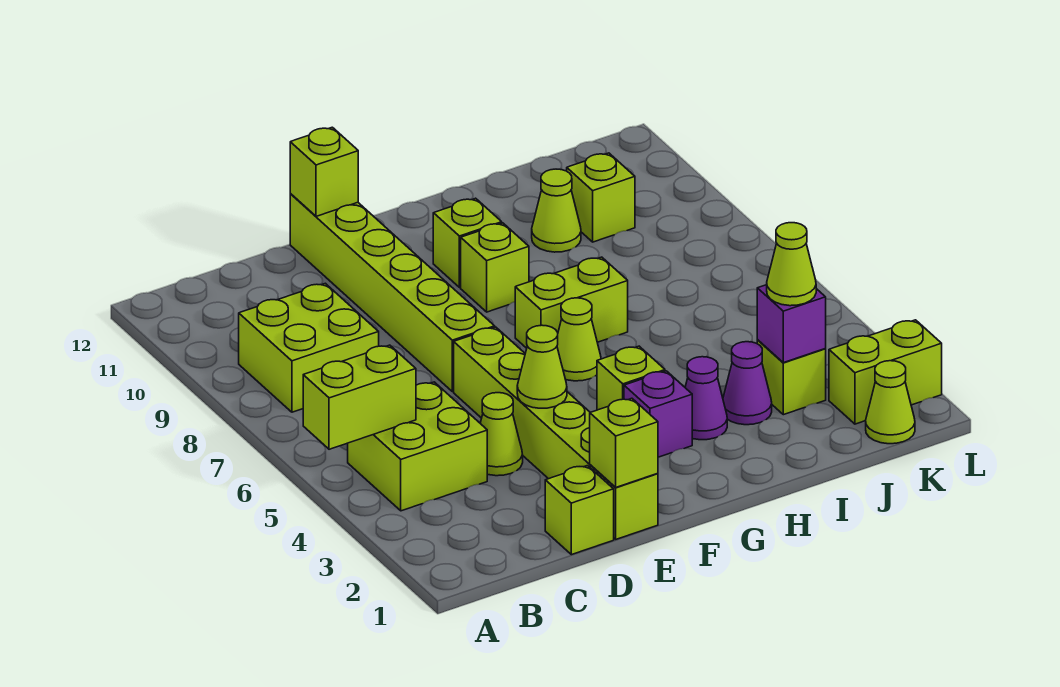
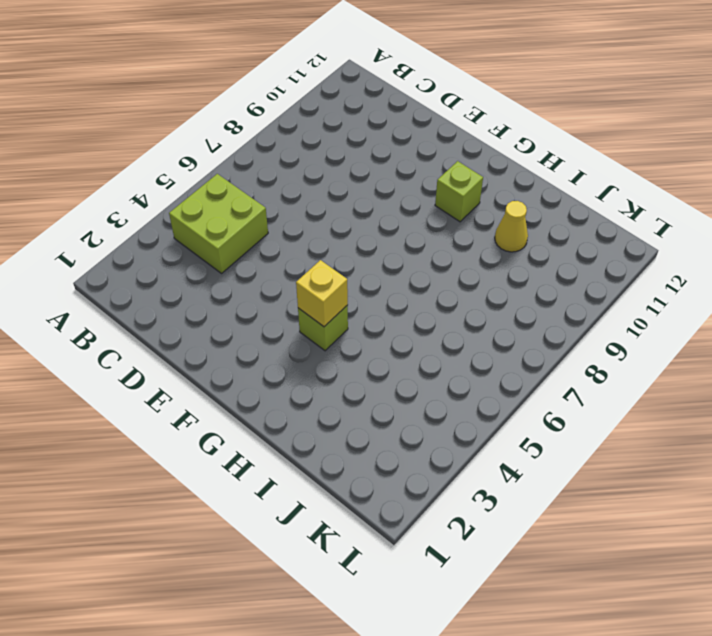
yellow 1x1 brick [296,260,348,327] -> none
yellow 1x1 cone [495,201,528,252] -> lime 1x1 cone [532,169,581,252]
none -> lime 2x2 brick [239,283,379,412]
none -> lime 1x1 brick [545,466,614,555]
none -> lime 1x1 cone [480,393,523,476]

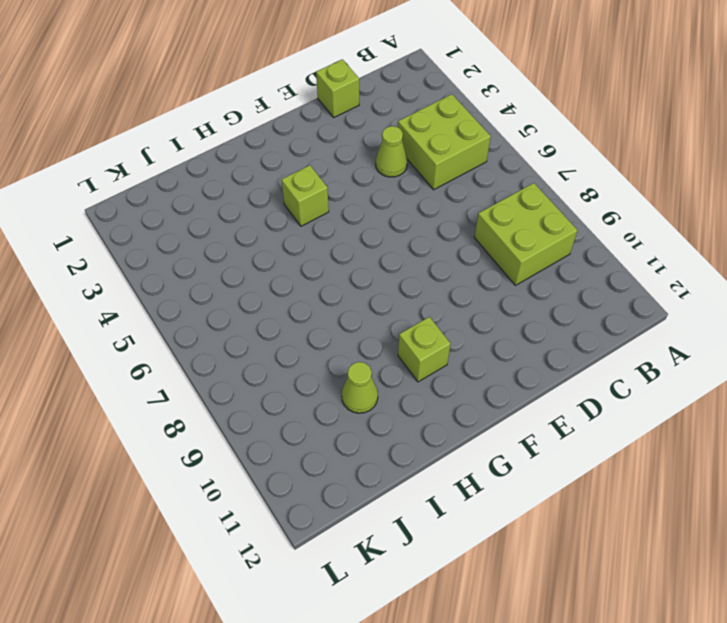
none -> lime 1x6 brick [454,327,658,539]
none -> lime 1x6 brick [290,194,495,392]
none -> purple 1x1 brick [624,371,692,457]

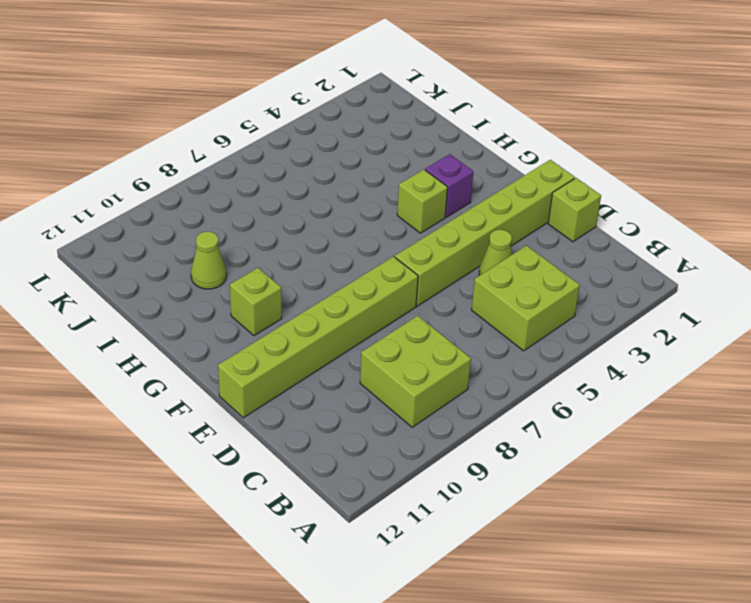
none -> lime 1x1 cone [557,298,601,381]
none -> lime 1x2 brick [515,257,628,348]
none -> lime 1x1 brick [461,223,529,312]

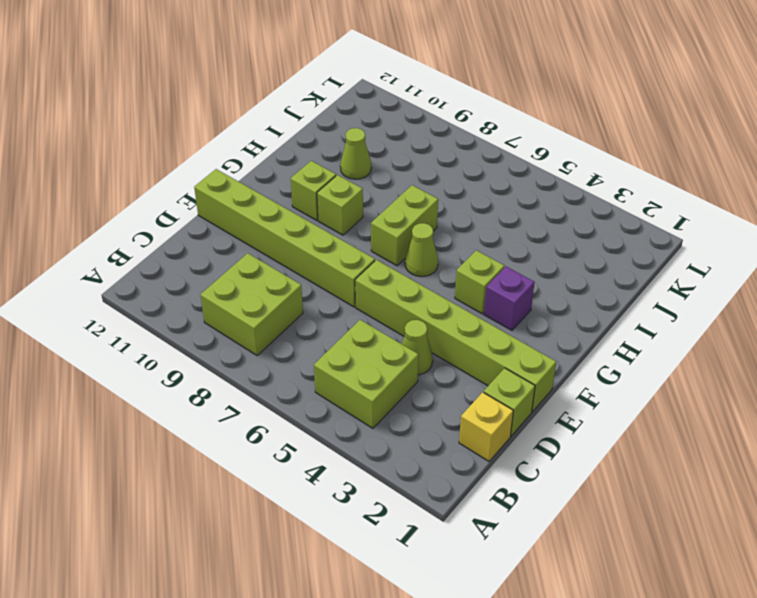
yellow 1x1 brick [459,392,513,461] -> none
none -> purple 1x1 cone [685,357,727,440]
none -> purple 1x1 cone [723,342,772,425]
none -> lime 1x1 brick [757,340,826,415]

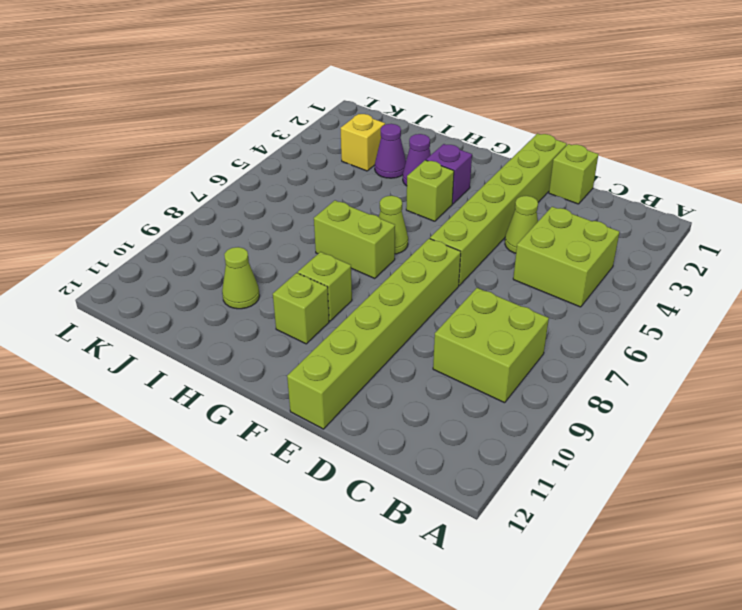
yellow 1x1 brick [341,114,385,171] -> lime 1x1 brick [757,340,826,415]
none -> lime 1x1 brick [567,153,635,242]
none -> lime 1x1 cone [866,361,915,444]
none -> lime 1x2 brick [829,320,942,424]

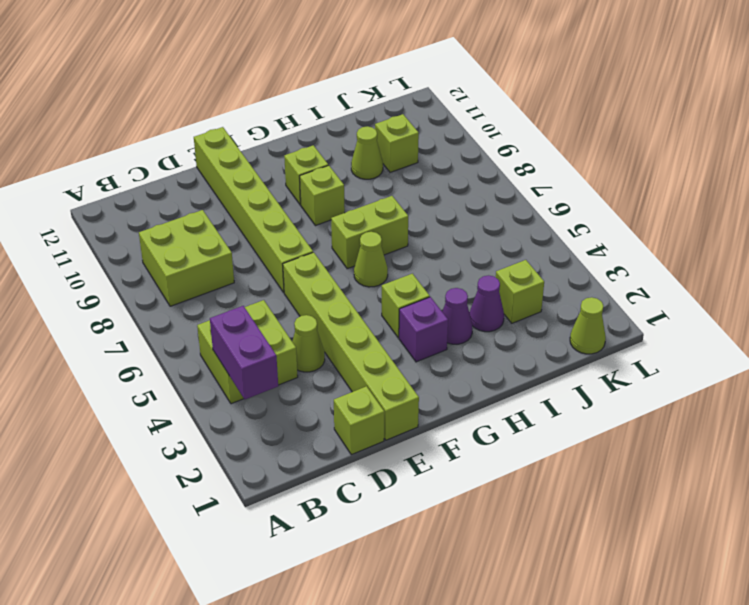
purple 1x2 brick [210,306,278,399] -> none
none -> lime 1x2 brick [829,320,942,424]
none -> lime 1x2 brick [303,345,416,449]
none -> lime 1x1 brick [590,398,658,487]

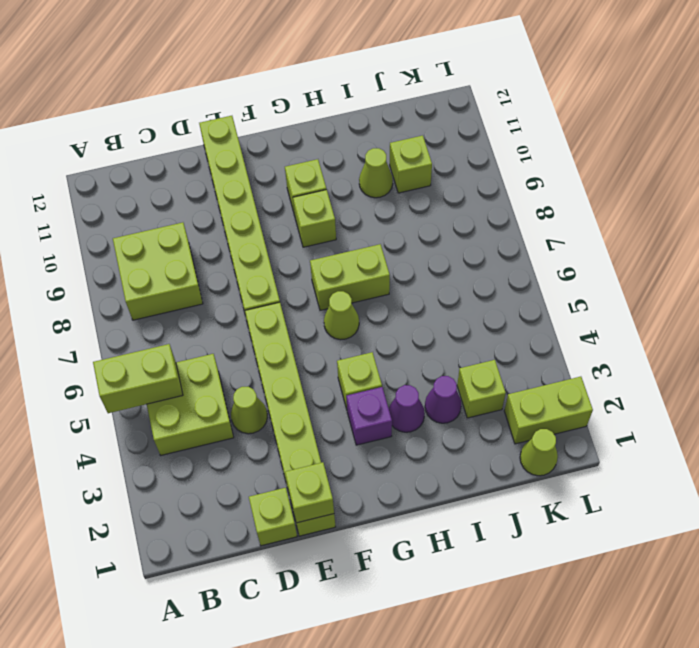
none -> lime 1x1 cone [517,325,567,408]
none -> lime 1x1 brick [290,127,358,216]
none -> purple 1x1 brick [757,285,826,363]

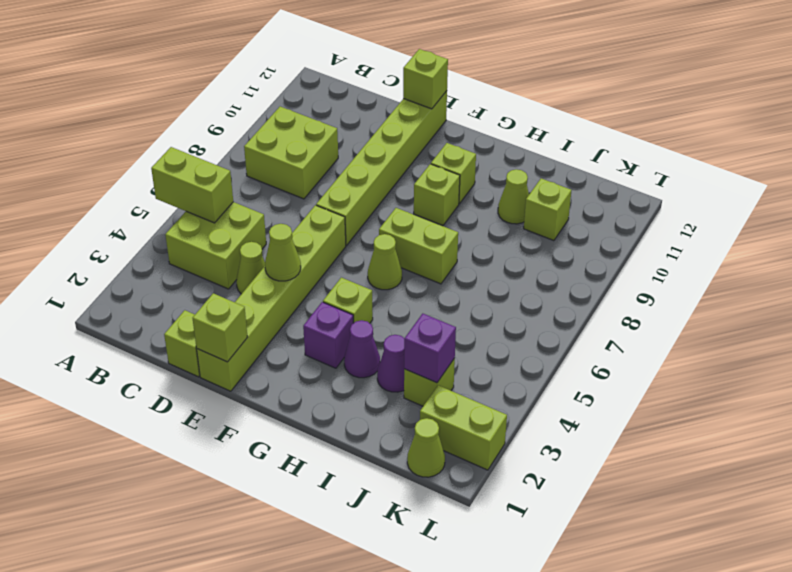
none -> lime 1x1 cone [767,223,816,306]

